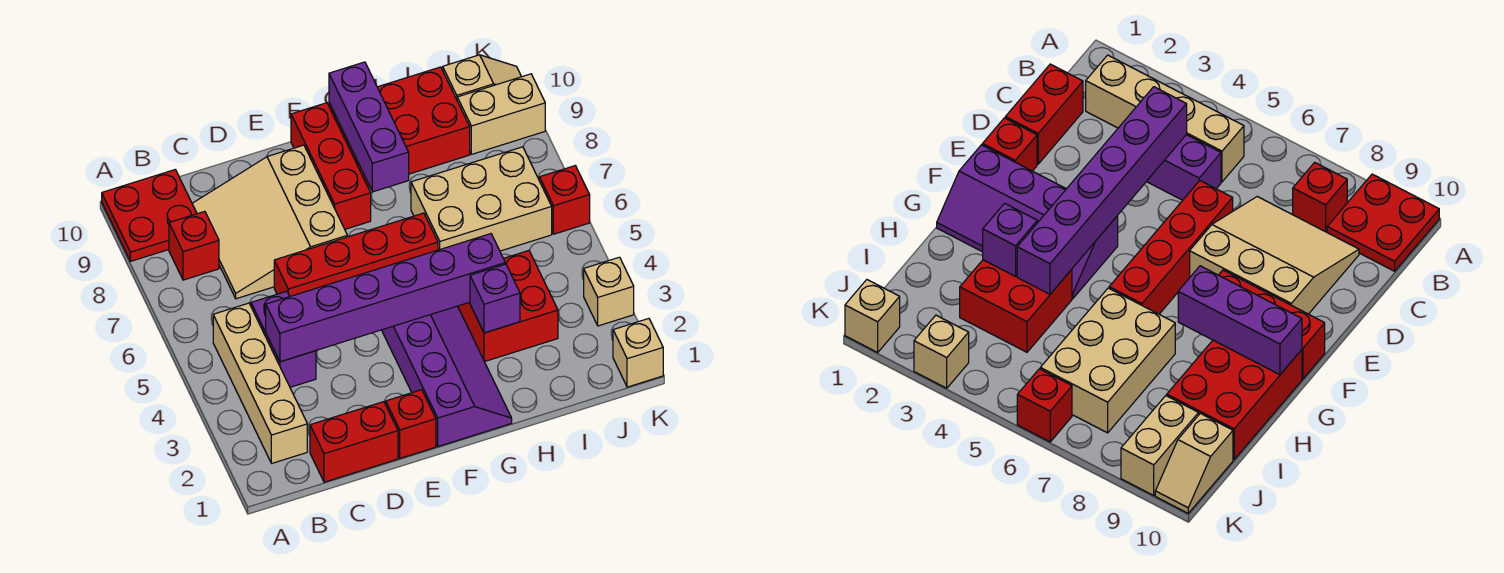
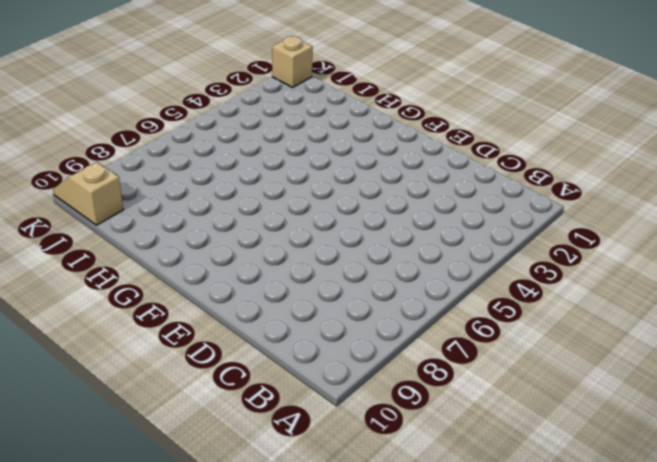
none -> red 2x2 plate [102,170,197,261]
none -> tan 1x4 brick [213,303,307,463]
none -> red 1x1 brick [169,211,219,280]

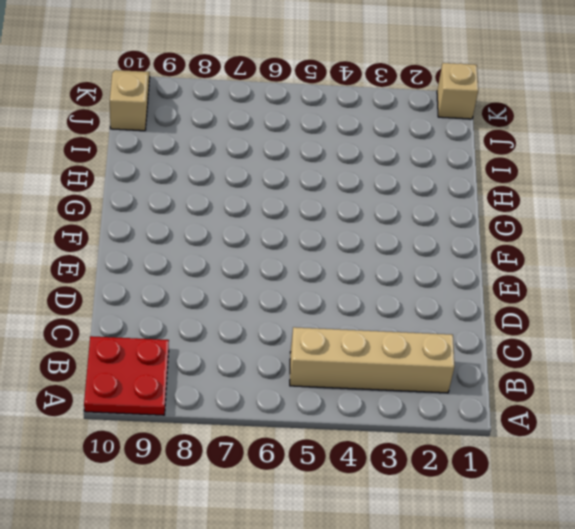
none -> red 1x1 brick [169,211,219,280]
none -> red 1x2 brick [310,402,398,482]
none -> purple 1x2 brick [251,291,316,387]

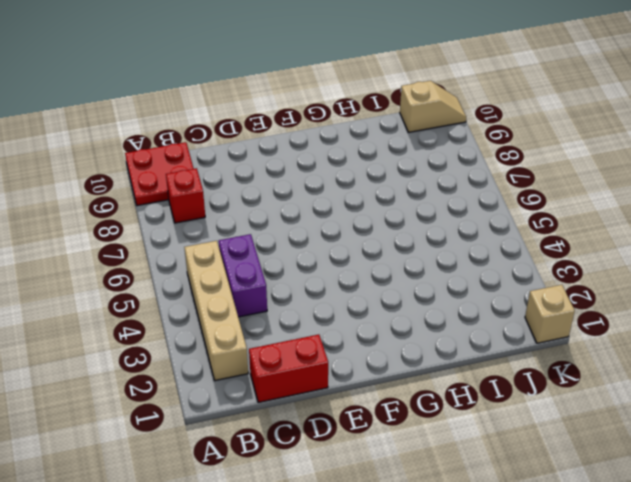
none -> tan 3x3 slope [192,145,347,299]
none -> red 1x4 brick [274,213,438,296]
none -> red 1x1 brick [386,390,436,458]

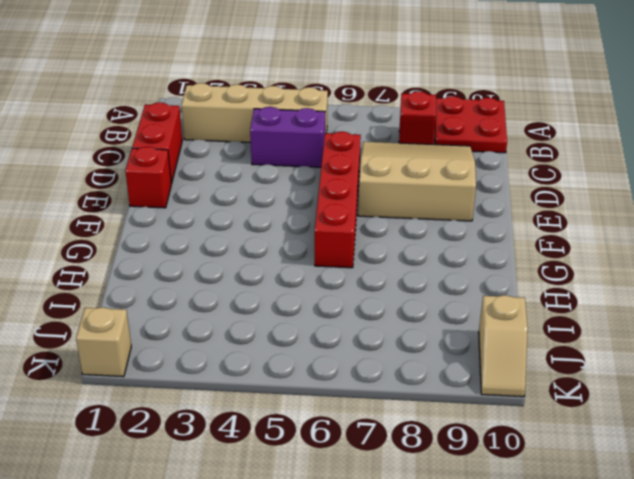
none -> purple 2x4 slope [382,306,512,446]
none -> red 1x3 brick [291,103,371,229]
none -> red 2x3 brick [329,67,470,187]

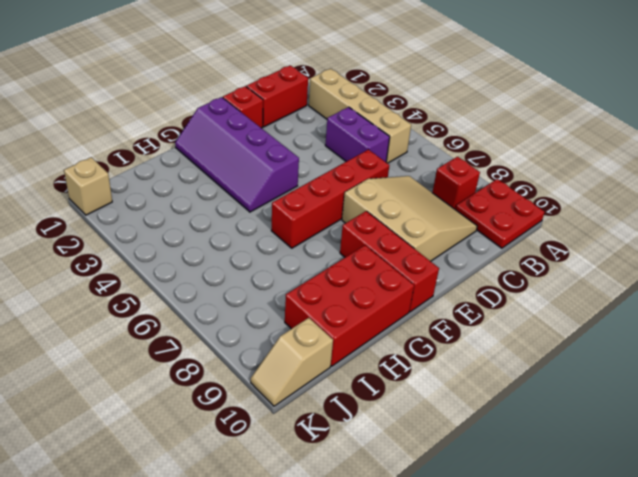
none -> red 2x2 brick [458,251,558,362]
none -> tan 2x3 brick [411,147,552,251]
none -> tan 1x2 brick [457,74,545,154]

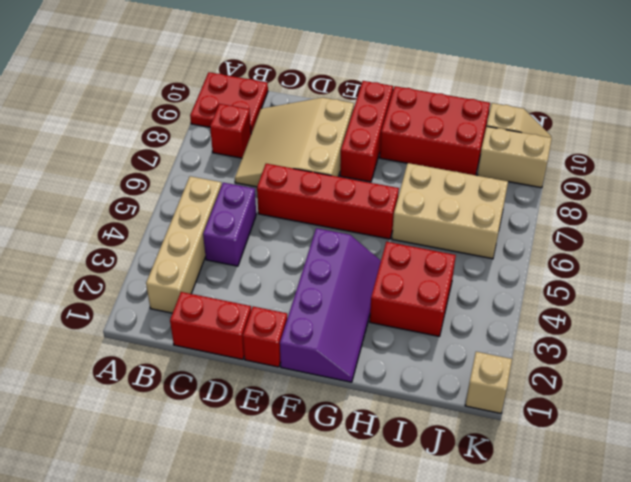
none -> tan 1x1 brick [584,257,634,326]
none -> red 1x1 brick [539,166,590,234]
none -> purple 1x6 brick [266,234,505,362]

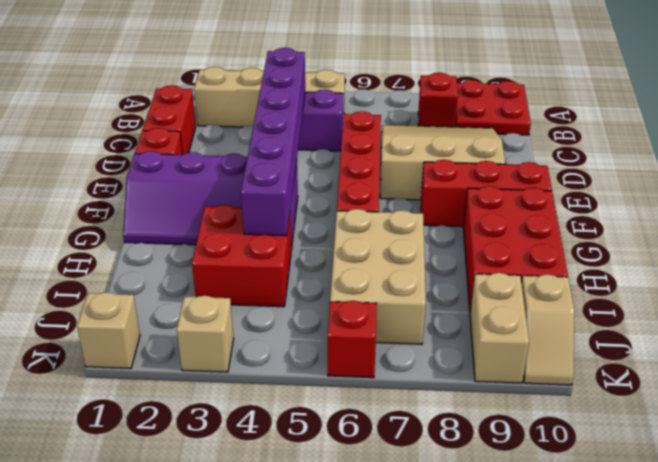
none -> purple 1x3 brick [329,62,409,192]
none -> purple 1x1 brick [470,264,520,333]

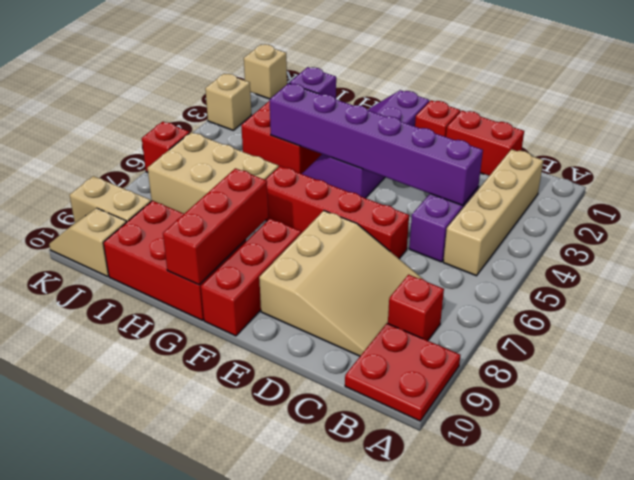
red 1x3 brick [163,168,268,285] -> purple 1x3 brick [329,62,409,192]

